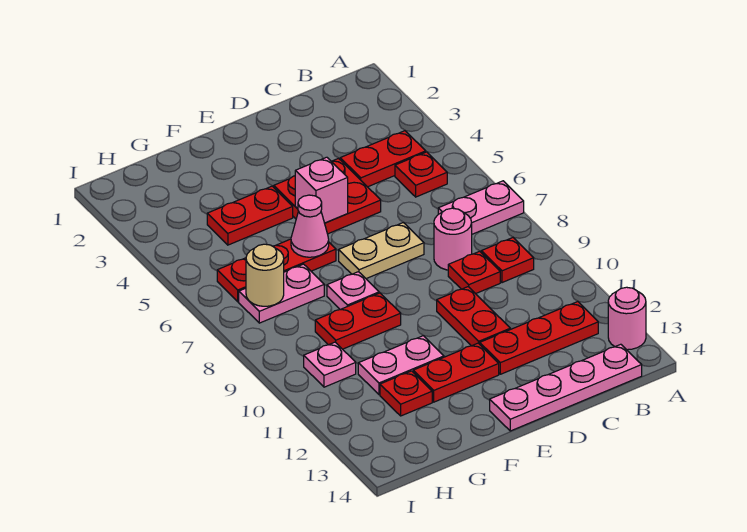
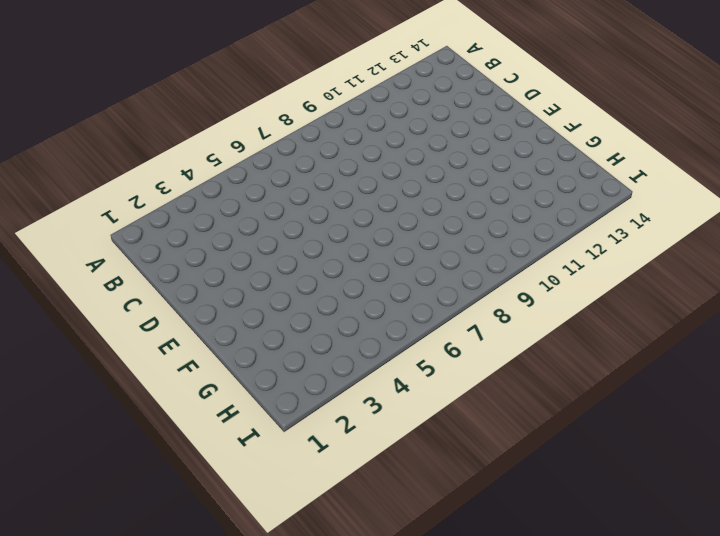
none -> pink 1x2 plate [438,181,524,234]
none -> pink 1x1 round brick [608,287,646,350]
none -> red 1x2 plate [340,131,426,187]

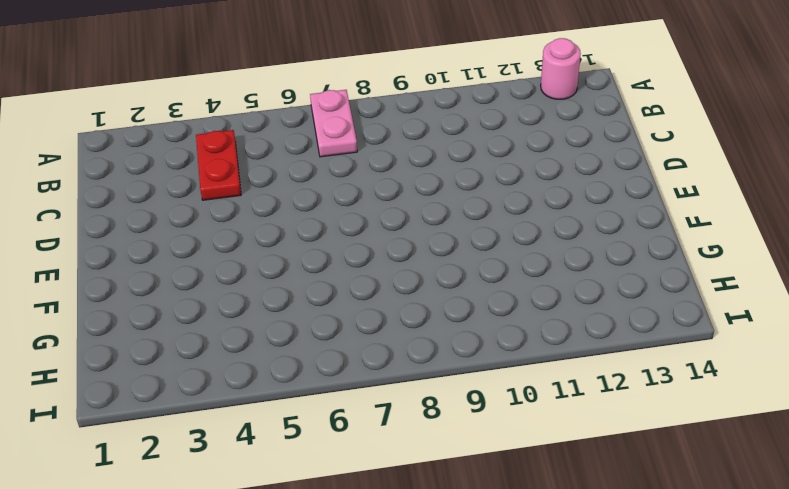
none -> red 1x1 plate [395,152,447,197]
none -> red 1x1 plate [481,238,534,283]
none -> red 1x3 plate [480,302,598,374]

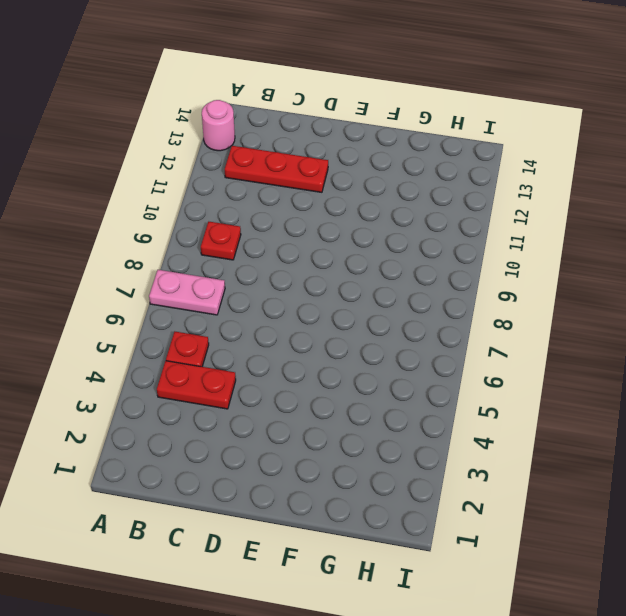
none -> pink 1x4 plate [490,344,642,431]
none -> pink 1x1 round brick [434,208,472,270]
none -> red 1x1 plate [448,251,500,294]

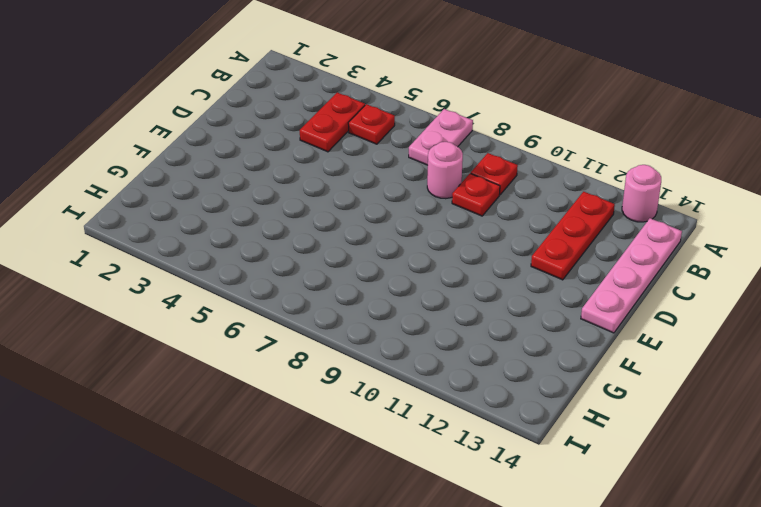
none -> red 2x2 plate [274,159,381,234]
none -> tan 1x2 plate [339,223,424,279]
none -> red 1x2 plate [437,287,510,346]

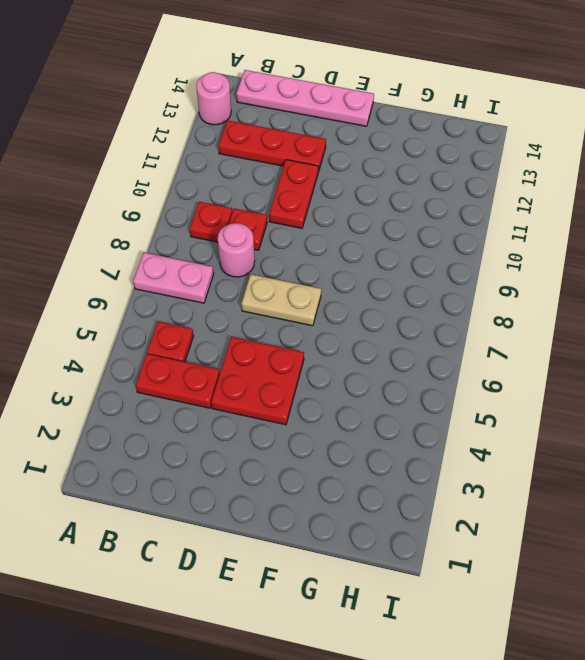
none -> red 1x2 plate [413,343,499,402]
none -> red 1x2 plate [207,186,293,245]
none -> red 1x3 plate [217,239,336,302]

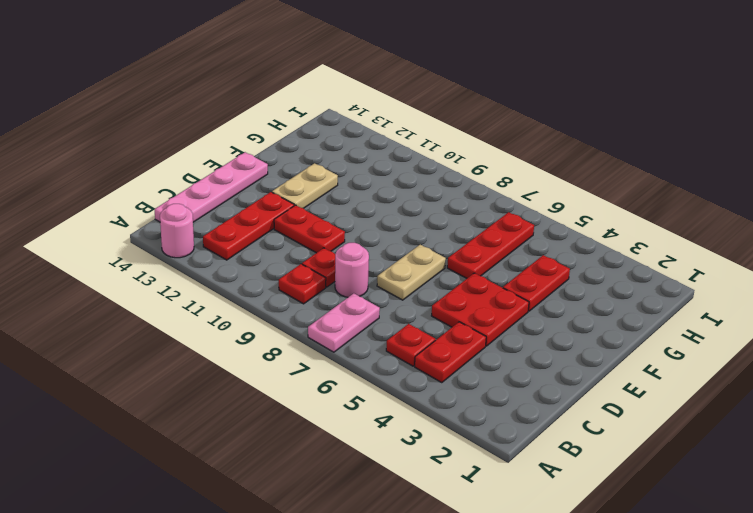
tan 1x2 plate [272,163,338,208] -> red 1x2 plate [413,343,499,402]
none -> pink 1x1 plate [327,272,379,310]
none -> red 1x2 plate [315,293,401,349]
none -> pink 1x2 plate [358,336,444,395]

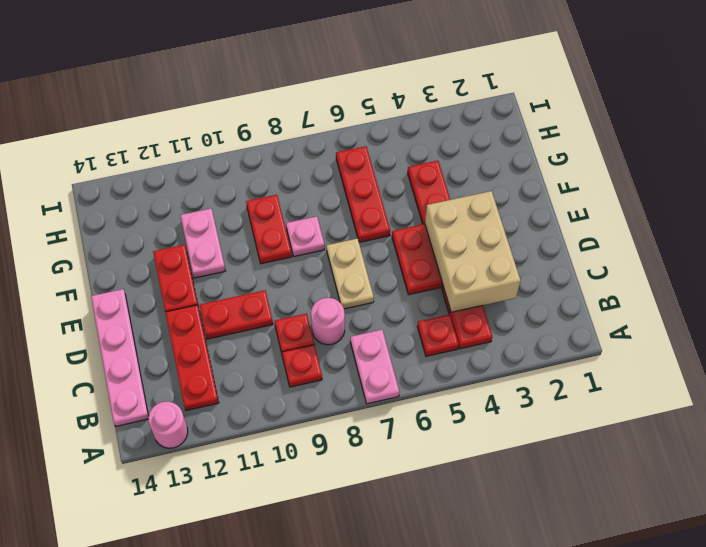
tan 2x3 brick [425,191,521,312] -> none
none -> pink 1x2 plate [239,264,324,323]
none -> red 1x1 plate [380,371,432,416]
none -> pink 1x1 plate [304,342,356,387]

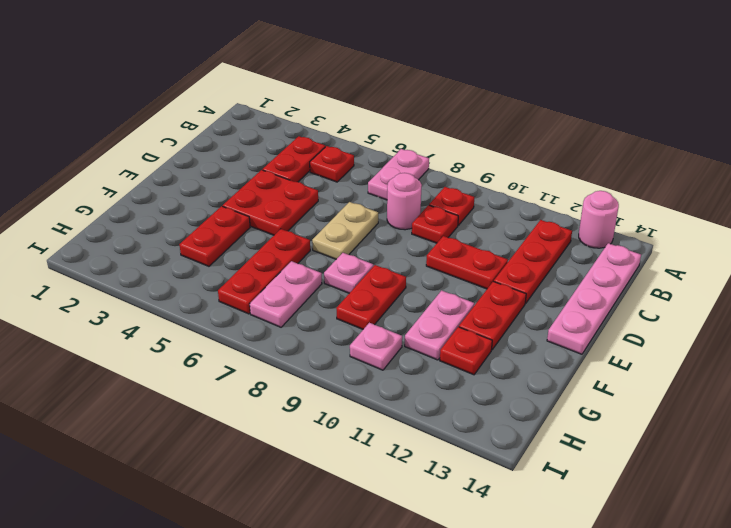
none -> pink 1x1 brick [295,157,348,223]
none -> pink 1x1 cone [291,195,329,257]
none -> tan 1x1 round brick [246,244,284,306]

